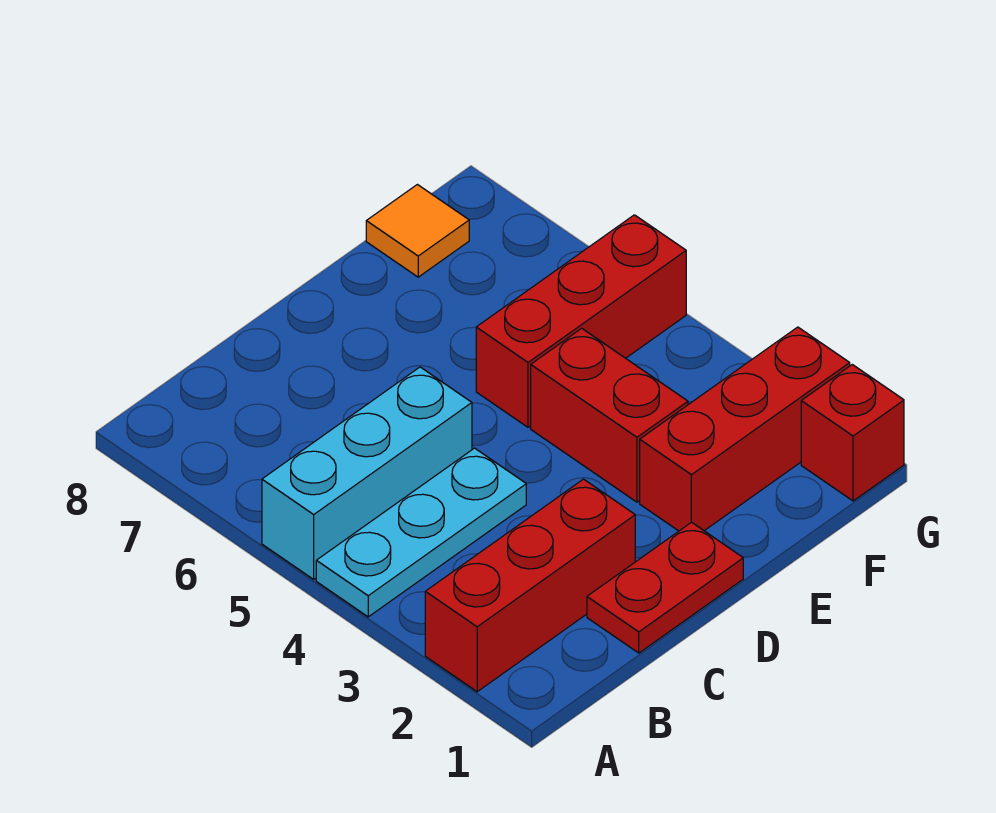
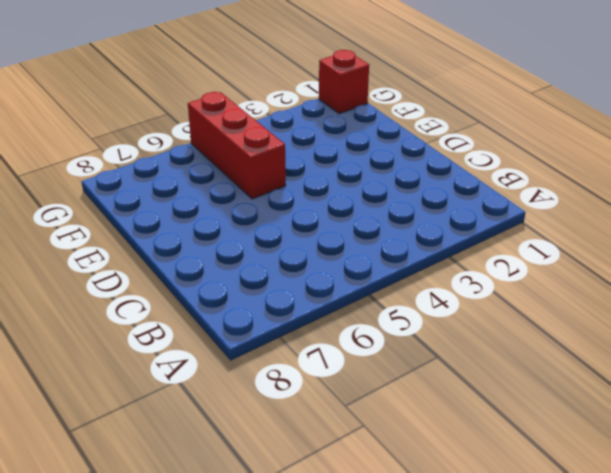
none -> red 1x3 brick [425,479,635,692]
none -> cyan 1x3 plate [316,448,526,617]

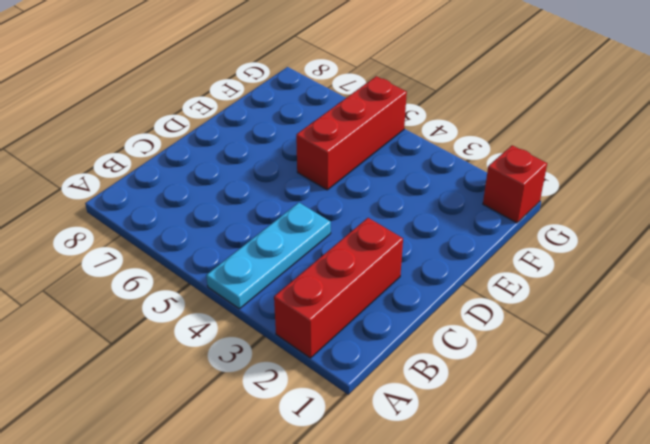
none -> cyan 1x3 brick [262,367,472,579]
none -> red 1x2 plate [587,522,743,653]

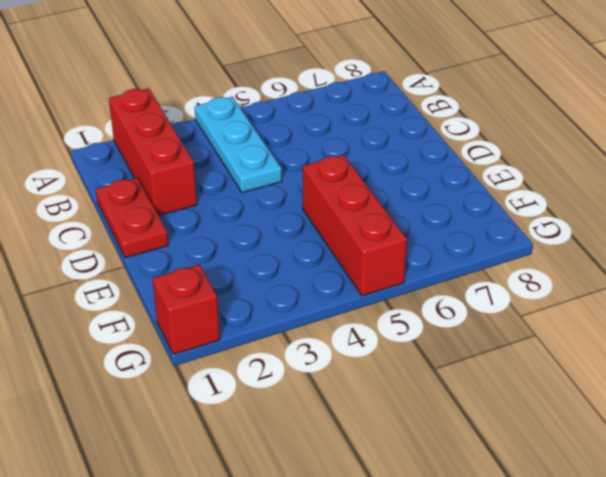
none -> cyan 1x3 brick [262,367,472,579]
none -> red 1x3 brick [640,327,850,531]

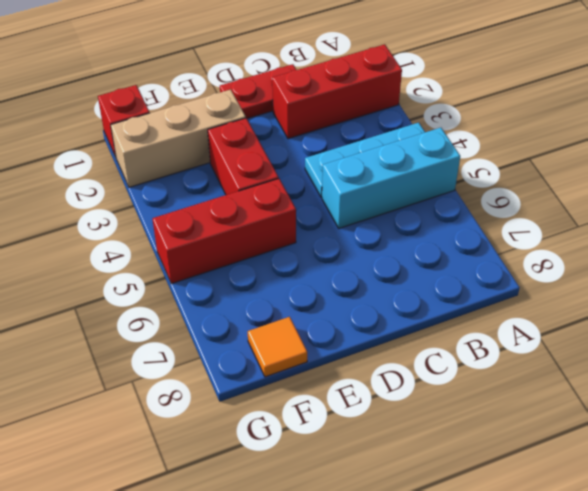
tan 1x3 brick [111,90,246,187] -> red 1x3 brick [640,327,850,531]

